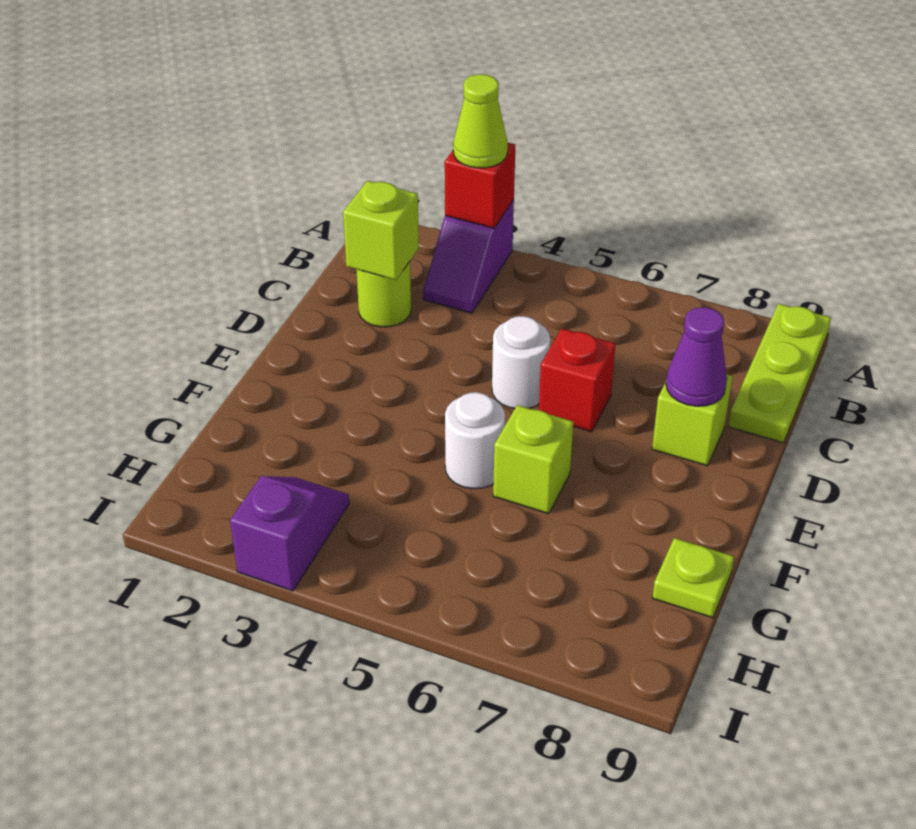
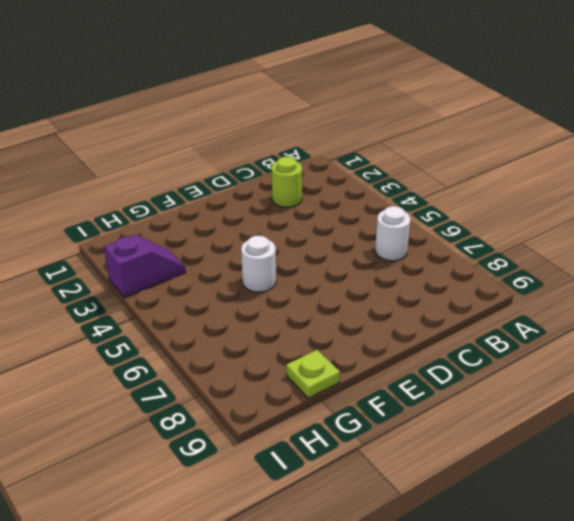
white 1x1 round brick [375,206,411,261] -> white 1x1 round brick moved to [492,316,550,409]
none -> purple 1x2 slope [423,200,514,313]
none -> lime 1x3 plate [728,304,831,443]
none -> red 1x1 brick [539,329,615,432]

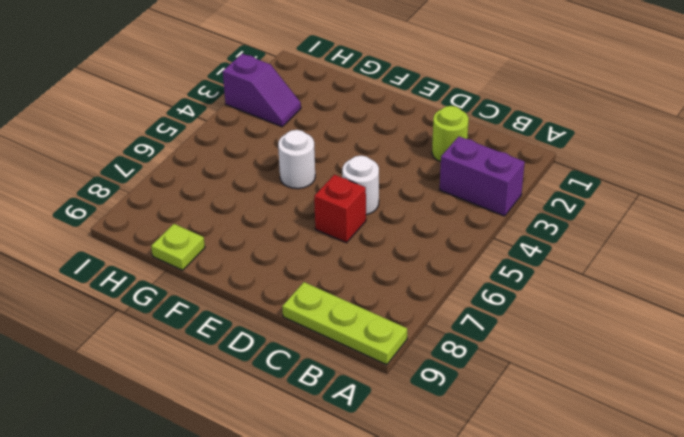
purple 1x2 brick [440,137,525,216] -> purple 1x2 slope [423,200,514,313]
none -> lime 1x1 brick [652,374,733,466]
none -> lime 1x1 brick [493,405,573,514]
none -> red 1x1 brick [445,143,515,228]

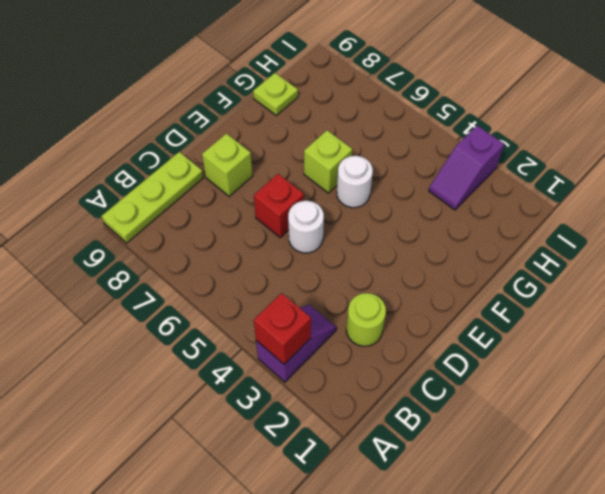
none -> lime 1x1 brick [343,181,419,280]
none -> purple 1x1 cone [666,307,727,406]
none -> lime 1x1 cone [453,74,508,168]

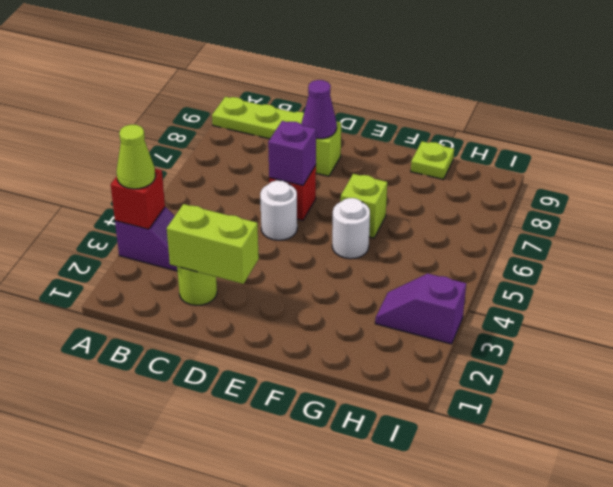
lime 1x2 brick [167,204,259,284] -> lime 1x1 brick [343,181,419,280]
purple 1x1 brick [268,121,316,186] -> none

